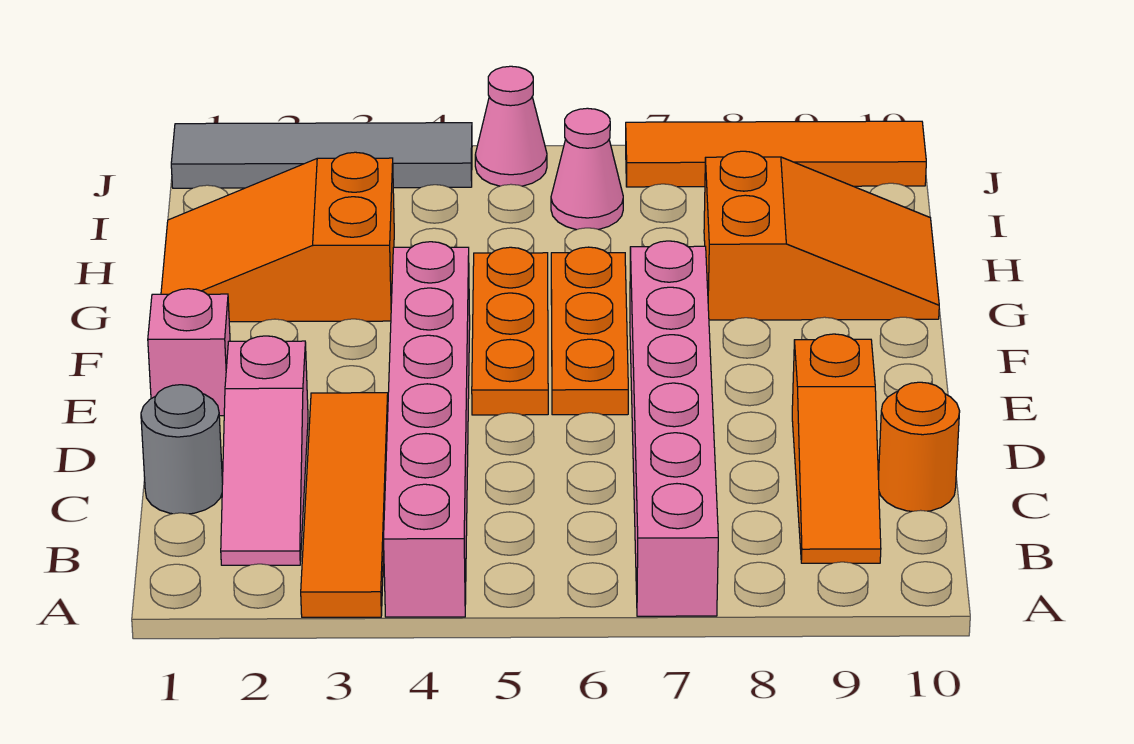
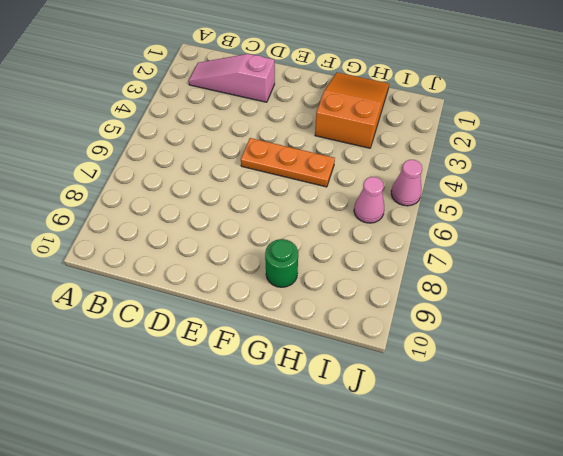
green 1x1 round brick [265,239,298,287] -> orange 2x3 slope [704,151,939,320]
none -> orange 1x4 tile [301,393,388,617]
none -> pink 1x6 brick [384,242,470,617]
none -> pink 1x6 brick [630,241,718,616]

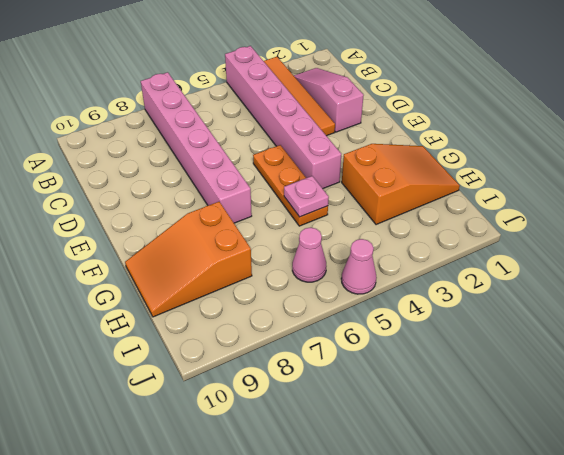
pink 1x1 plate [284,176,329,217] -> none
none -> orange 1x3 slope [792,334,881,563]
none -> grey 1x1 round brick [141,385,223,514]
none -> orange 1x1 round brick [878,382,960,511]

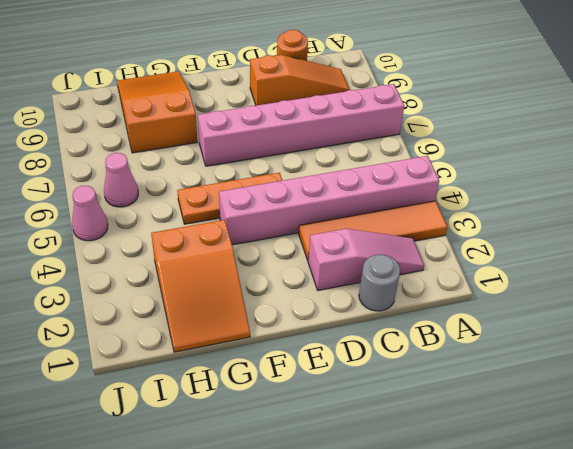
none -> pink 1x1 brick [148,289,230,416]
none -> orange 1x3 plate [551,247,628,415]
none -> grey 1x4 tile [171,123,472,188]

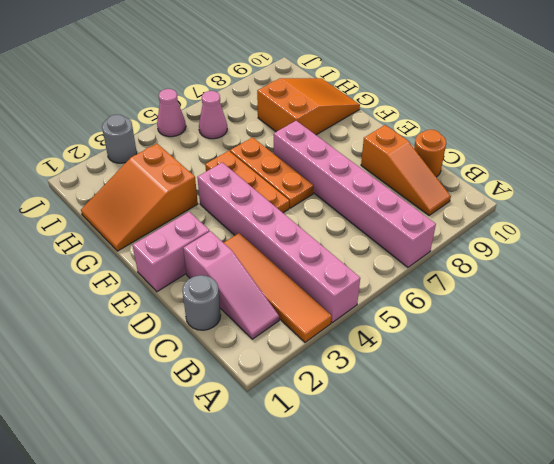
pink 1x2 brick [133,212,210,292] -> pink 1x1 brick [148,289,230,416]
grey 1x1 round brick [102,114,137,163] -> grey 1x4 tile [171,123,472,188]
none -> orange 1x4 tile [626,121,926,187]

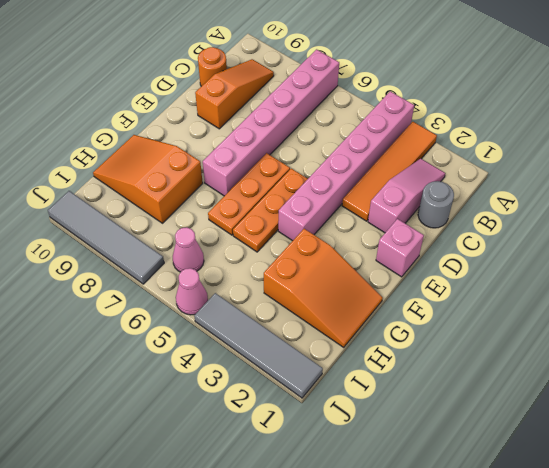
grey 1x4 tile [48,191,164,284] -> orange 1x4 tile [626,121,926,187]

